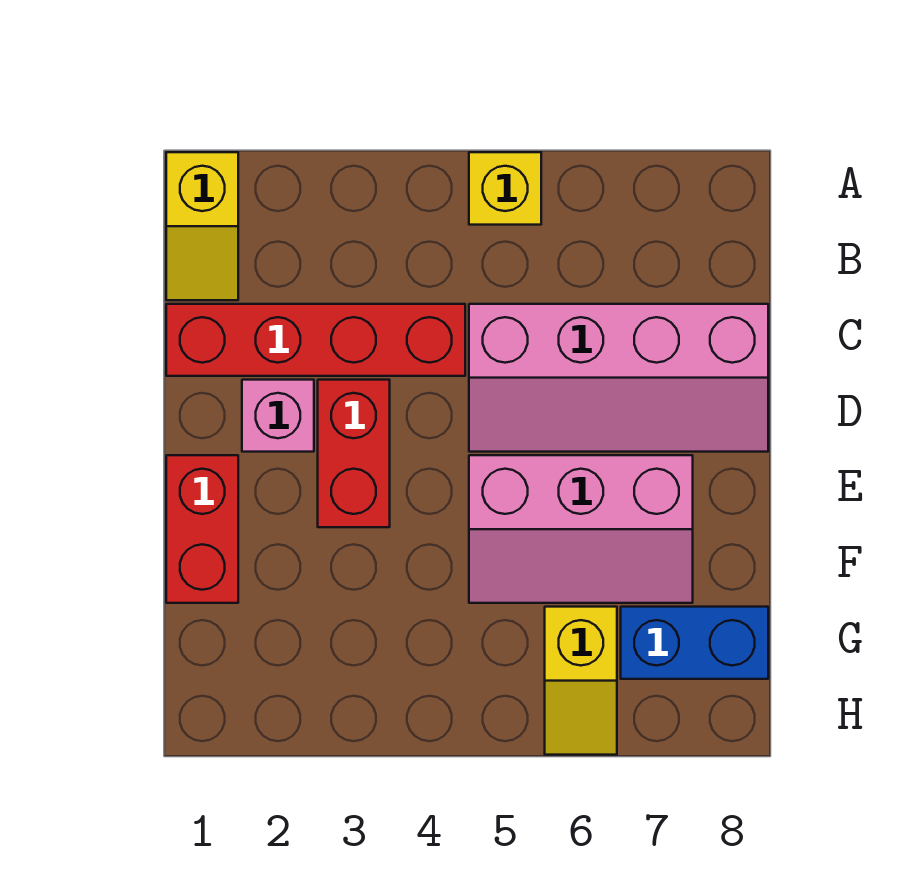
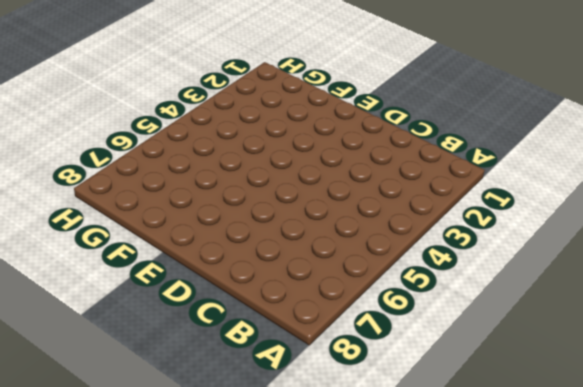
none -> yellow 1x2 slope [166,152,238,300]
none -> yellow 1x1 brick [469,152,541,225]

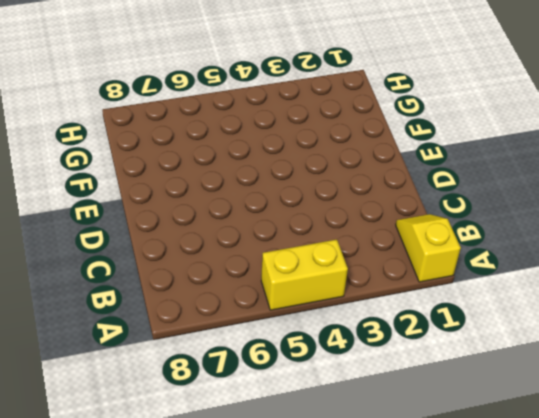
yellow 1x2 brick [261,240,348,310] -> yellow 1x1 brick [469,152,541,225]
none -> red 1x4 brick [166,304,465,376]
none -> pink 2x4 slope [469,304,768,452]

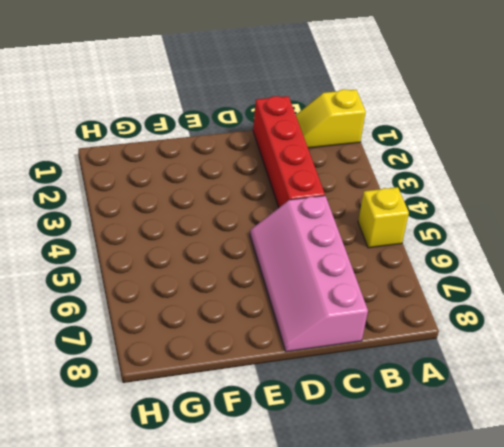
none -> pink 1x1 brick [242,380,314,452]
none -> red 1x2 brick [318,380,390,527]

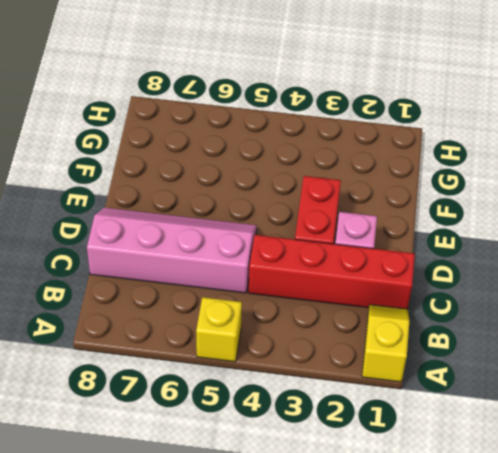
none -> red 1x2 brick [166,455,238,603]
none -> pink 2x3 slope [469,455,693,603]

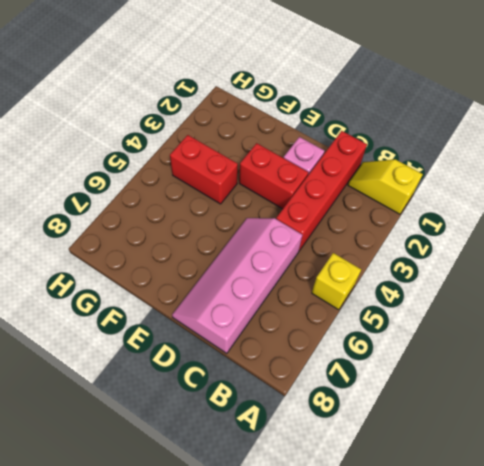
red 1x2 brick [170,135,238,204] -> red 1x2 brick moved to [166,455,238,603]
none -> pink 2x3 slope [469,455,693,603]
none -> yellow 1x2 slope [545,607,617,755]

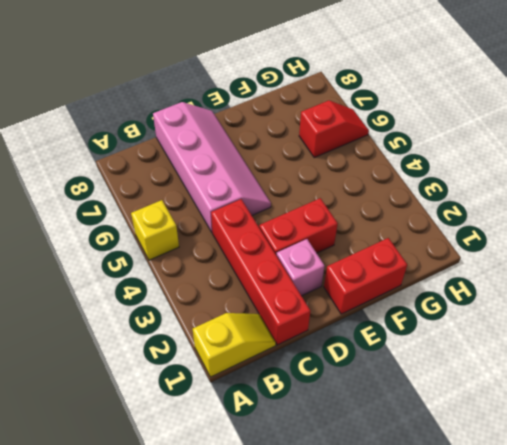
red 1x2 slope [299,101,369,158] -> yellow 1x2 slope [545,607,617,755]
none -> pink 2x3 slope [469,455,693,603]
none -> blue 1x2 brick [621,607,768,679]

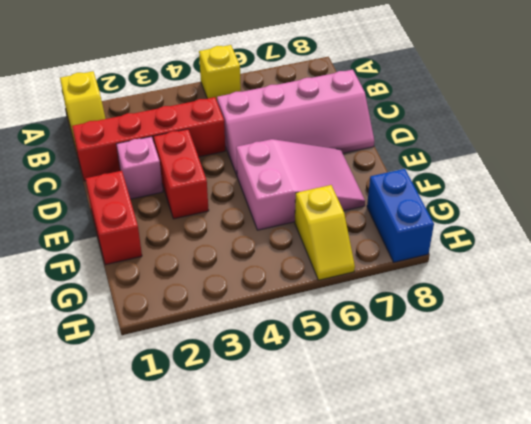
pink 2x3 slope [236,139,365,230] -> pink 2x3 slope turned to [469,455,693,603]
blue 1x2 brick [367,169,434,262] -> blue 1x2 brick turned to [621,607,768,679]

